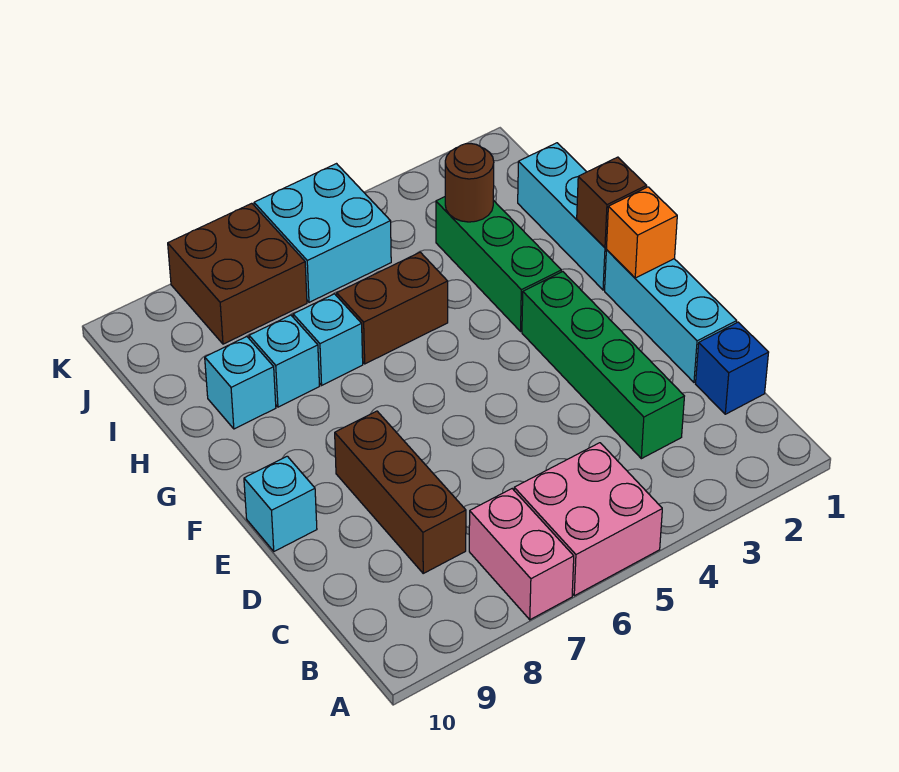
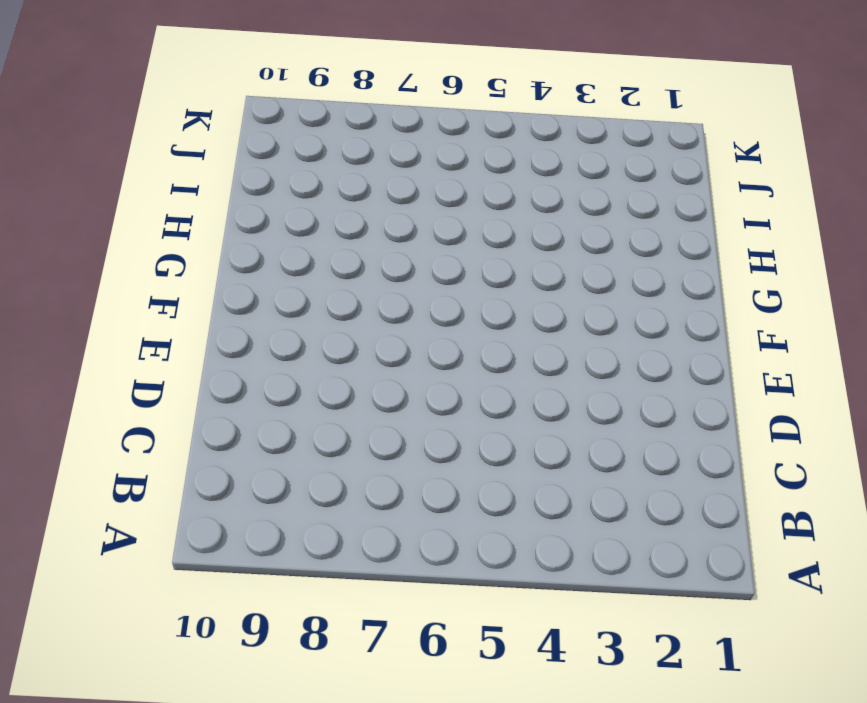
none -> pink 2x2 brick [514,443,662,596]
none -> pink 1x2 brick [469,489,574,620]
none -> blue 1x1 brick [696,322,769,414]

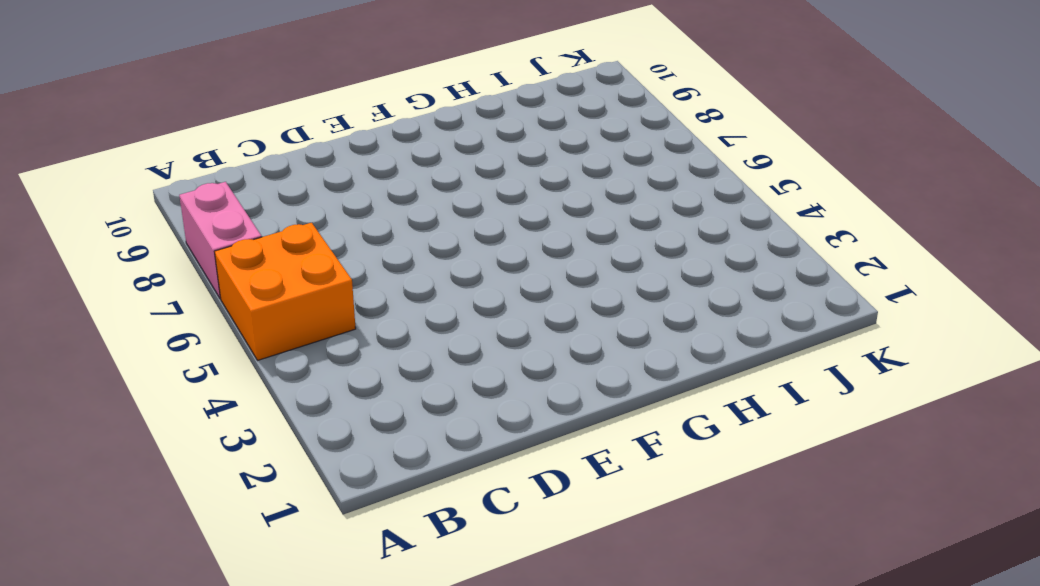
orange 2x2 brick [214,223,356,360] -> pink 2x2 brick [514,443,662,596]
pink 1x2 brick [179,182,262,299] -> pink 1x2 brick turned to [469,489,574,620]
none -> blue 1x1 brick [696,322,769,414]
none -> green 1x4 brick [522,272,684,459]
none -> brown 1x3 brick [335,411,466,573]

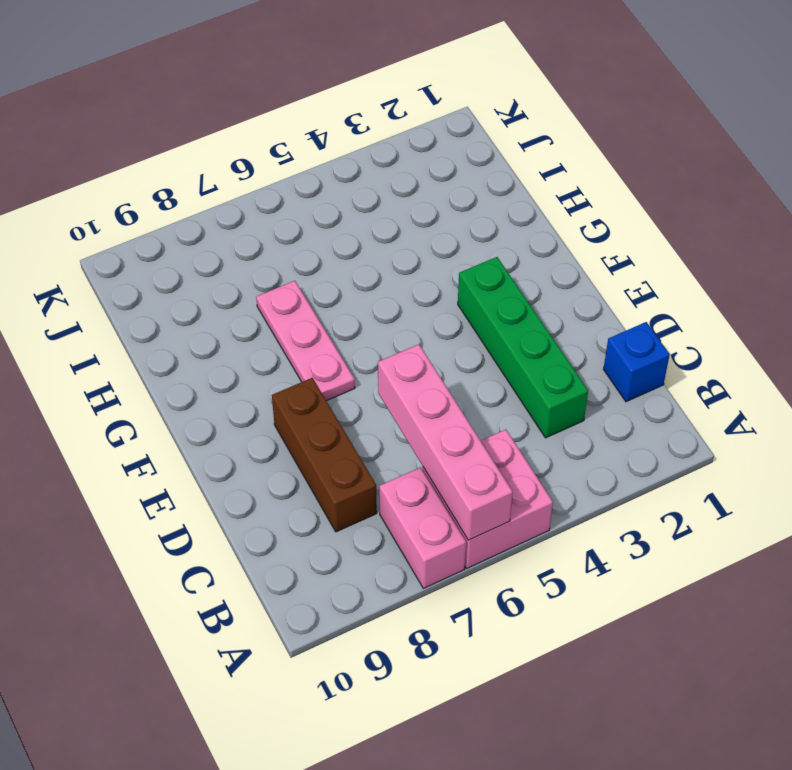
pink 1x4 brick [378,344,513,540] -> none
pink 1x3 plate [256,281,355,401] -> cyan 1x1 brick [293,294,363,385]
none -> cyan 1x3 brick [605,250,737,382]
none -> cyan 1x1 brick [244,456,317,551]
none -> cyan 1x3 brick [518,143,607,290]

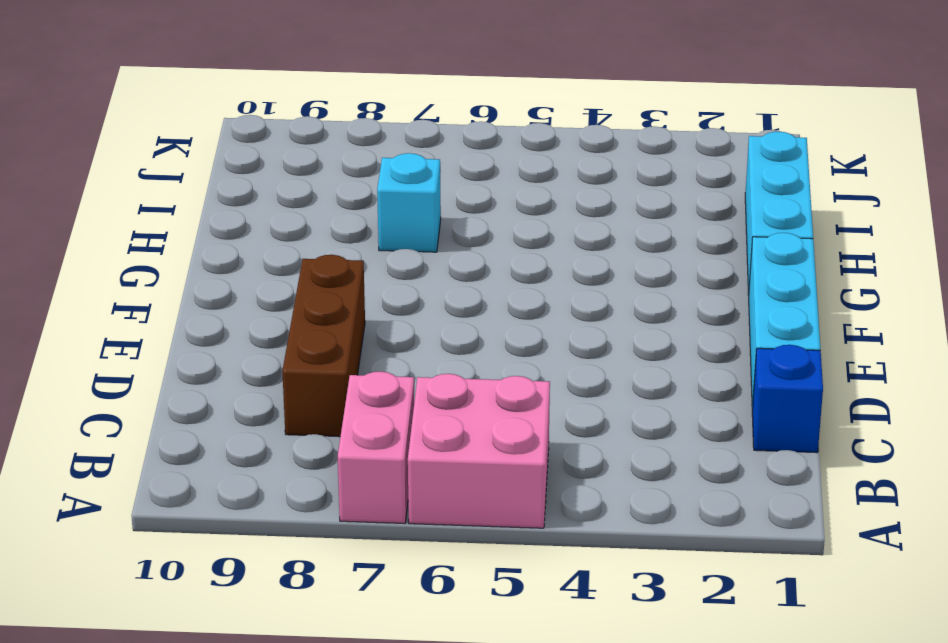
none -> green 1x4 brick [522,272,684,459]
none -> cyan 1x1 brick [244,456,317,551]
none -> green 1x3 brick [436,197,561,331]

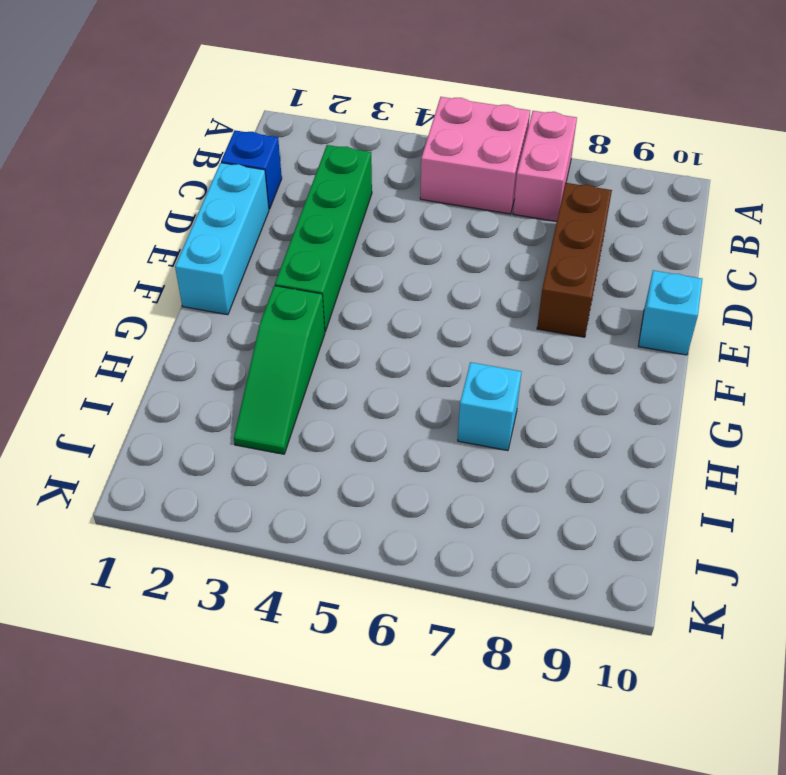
green 1x3 slope [234,286,325,454] -> green 1x3 brick [436,197,561,331]
none -> cyan 1x3 brick [518,143,607,290]
none -> brown 1x2 brick [337,252,448,364]
none -> cyan 1x1 brick [249,315,319,407]

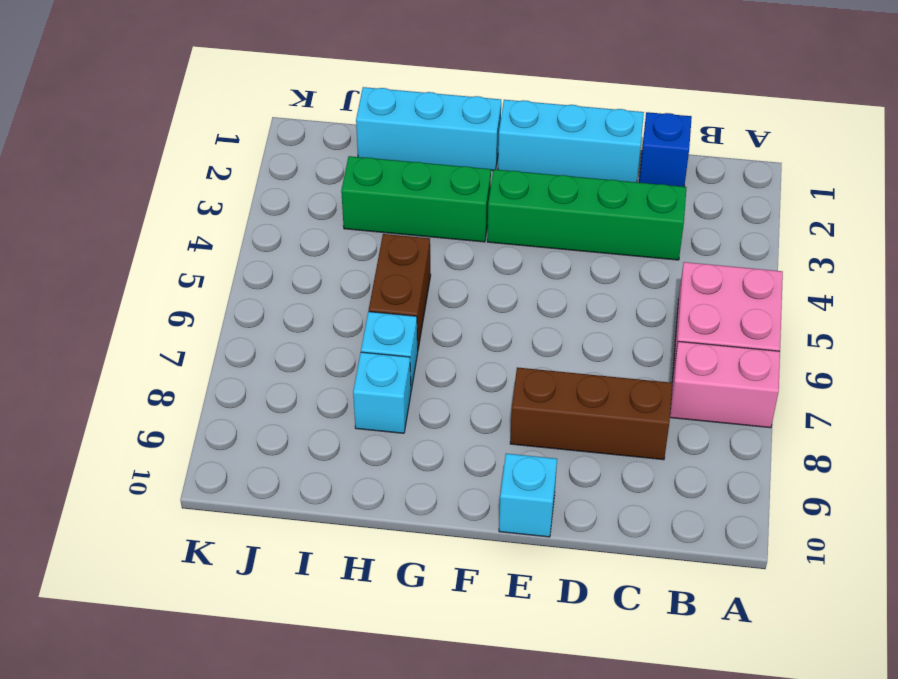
none -> cyan 1x1 brick [205,336,276,429]
none -> cyan 2x2 brick [254,164,391,302]
none -> brown 2x2 brick [168,203,307,344]

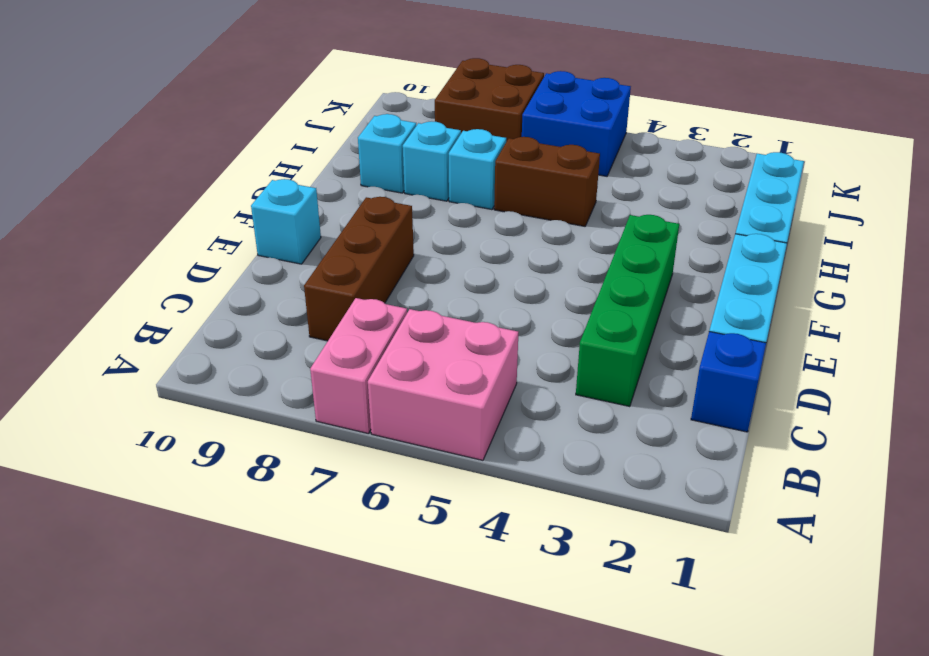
blue 2x2 brick [522,71,631,176] -> cyan 2x2 brick [254,164,391,302]
none -> green 1x3 brick [436,197,561,331]
none -> orange 1x1 brick [606,187,677,278]
none -> brown 1x1 brick [577,157,647,248]

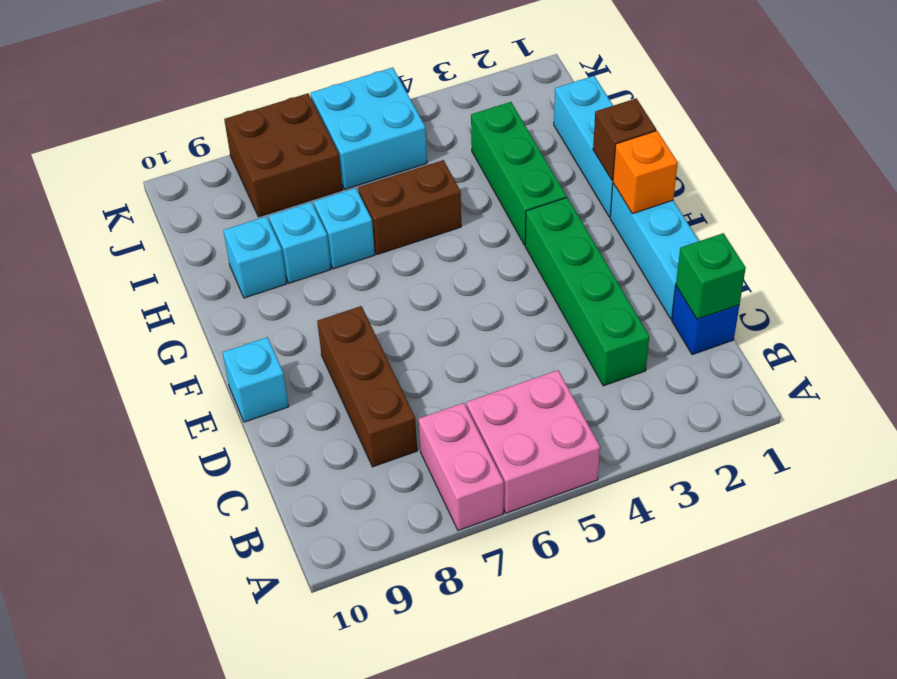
green 1x1 brick [676,233,746,319] -> none
none -> brown 1x1 round brick [445,144,494,222]

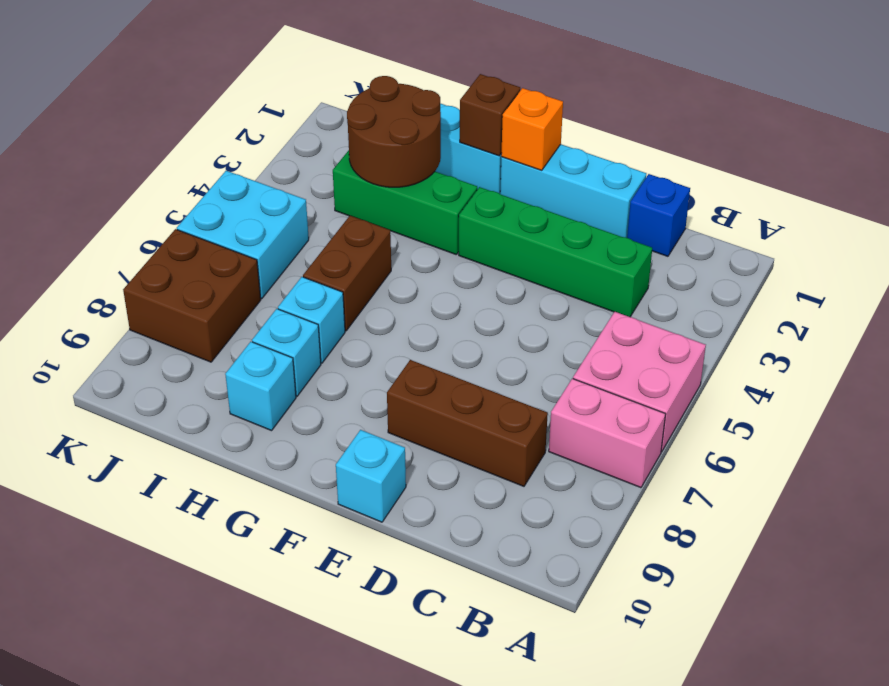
brown 2x2 round brick [347,76,441,187] -> brown 1x1 round brick [445,144,494,222]

